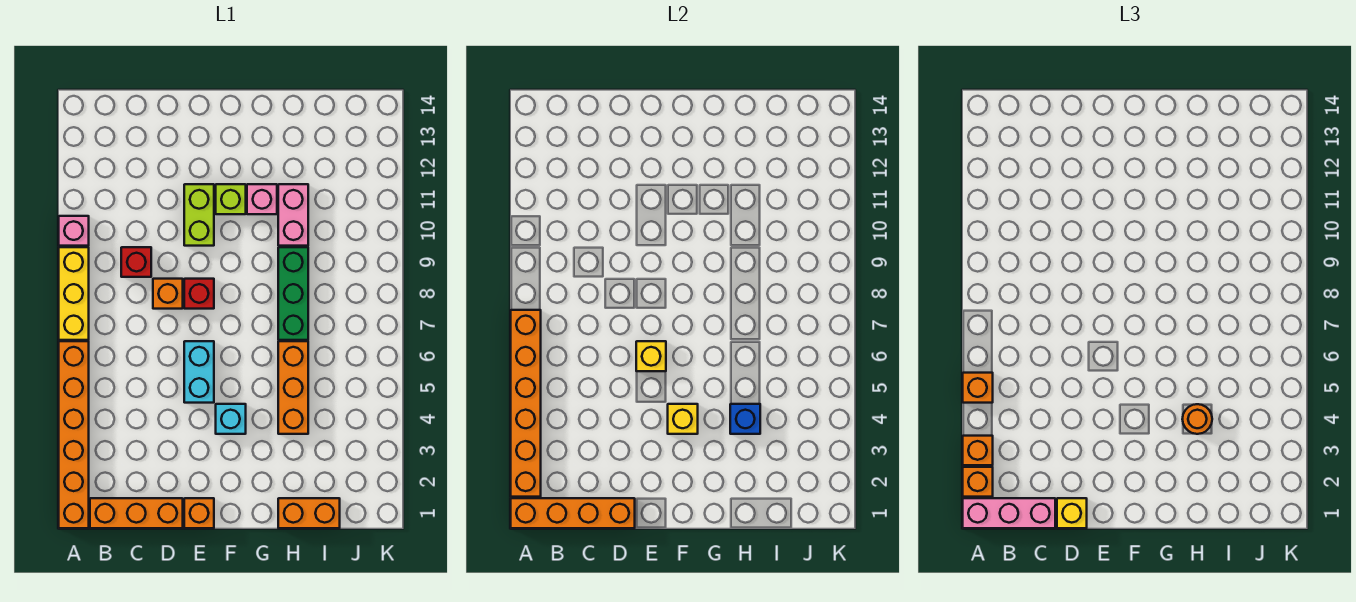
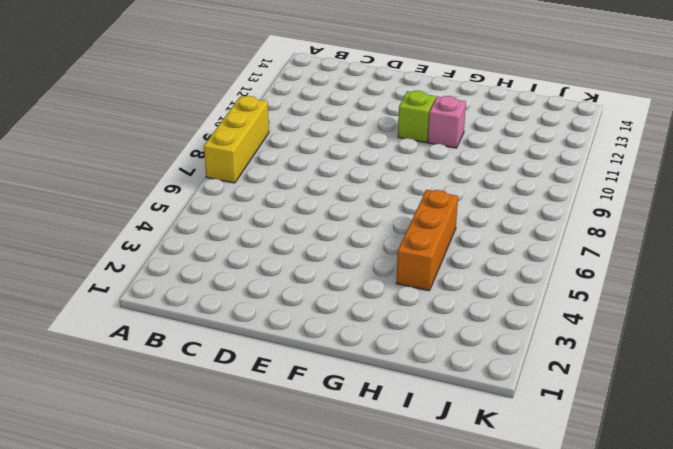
none -> orange 1x6 brick [59,341,89,528]
none -> pink 1x1 brick [59,216,89,246]
none -> orange 1x3 brick [90,498,183,528]

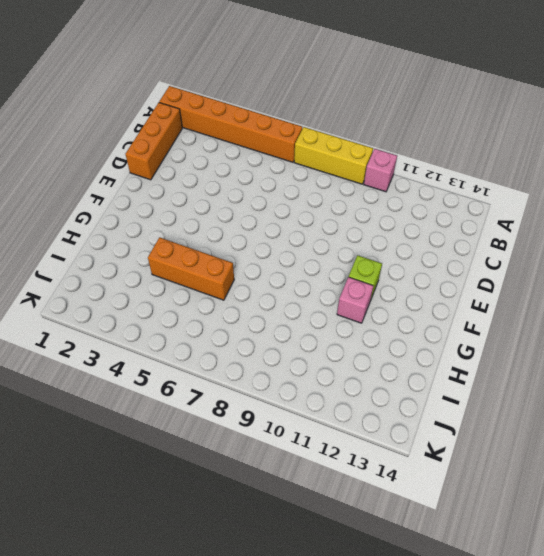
none -> red 1x1 brick [121,247,151,277]
none -> orange 1x1 brick [153,279,183,309]
none -> orange 1x1 brick [184,498,214,528]

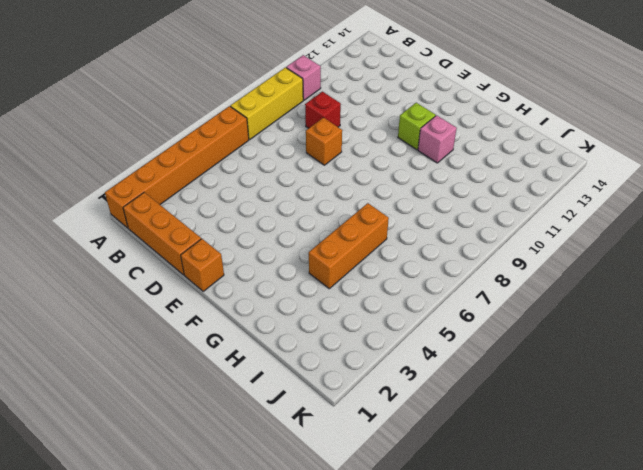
none -> cyan 1x2 brick [184,341,214,403]
none -> red 1x1 brick [184,279,214,309]
none -> lime 1x2 brick [184,184,214,246]

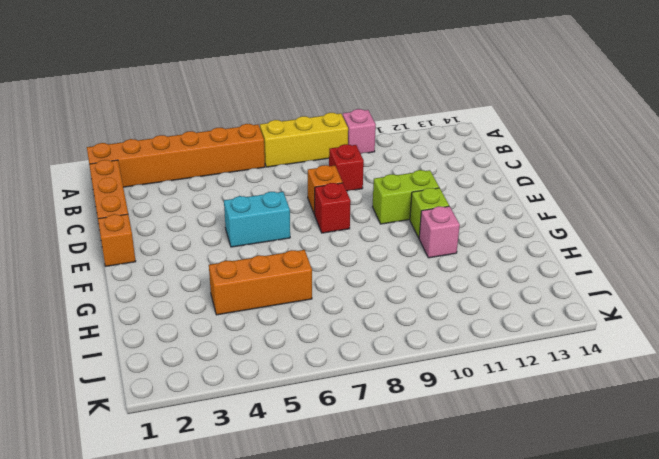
none -> cyan 1x1 brick [216,404,246,434]
none -> orange 1x2 brick [278,498,340,528]
none -> green 1x3 brick [278,247,308,340]

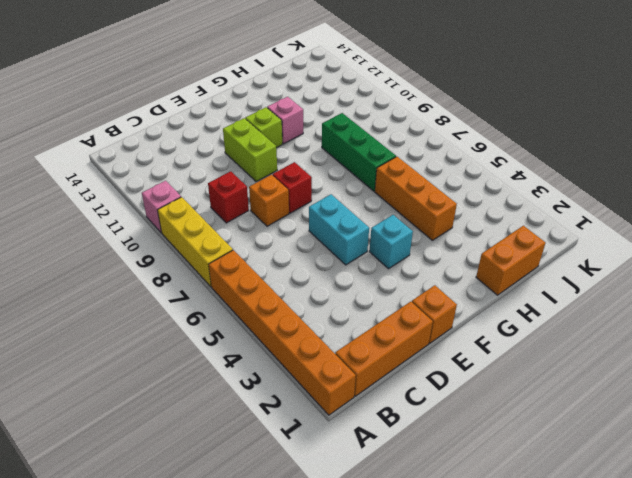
none -> pink 1x2 brick [278,184,308,246]
none -> orange 1x4 brick [511,498,635,528]
none -> orange 1x6 brick [511,310,541,497]

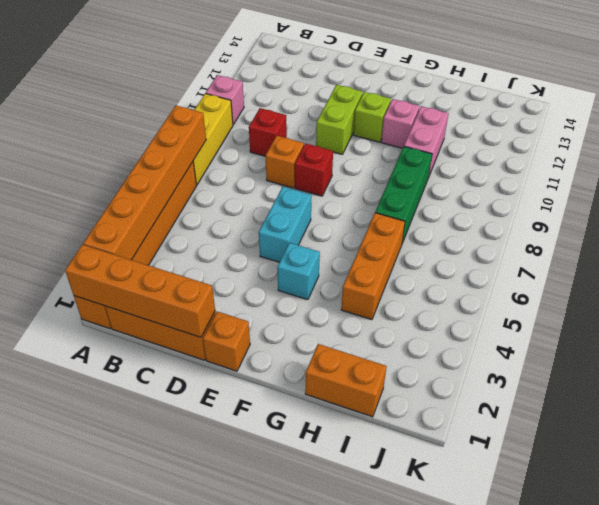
none -> yellow 1x1 brick [636,341,666,371]
none -> yellow 1x1 brick [668,404,698,434]
none -> blue 1x1 brick [730,404,760,434]

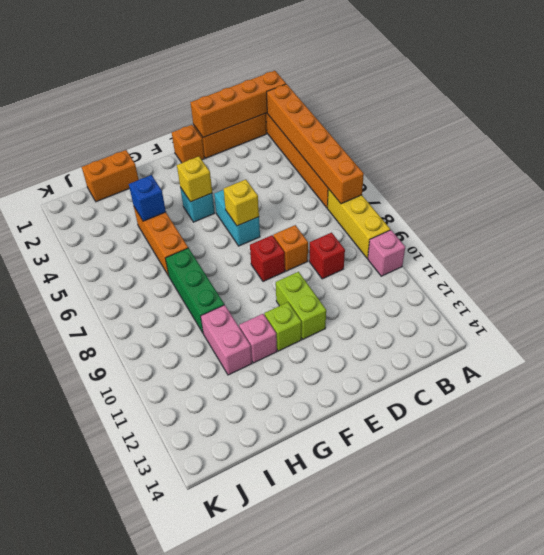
none -> pink 1x3 brick [963,498,1055,528]
none -> orange 1x1 brick [963,467,993,497]
none -> orange 1x1 brick [963,436,993,465]

